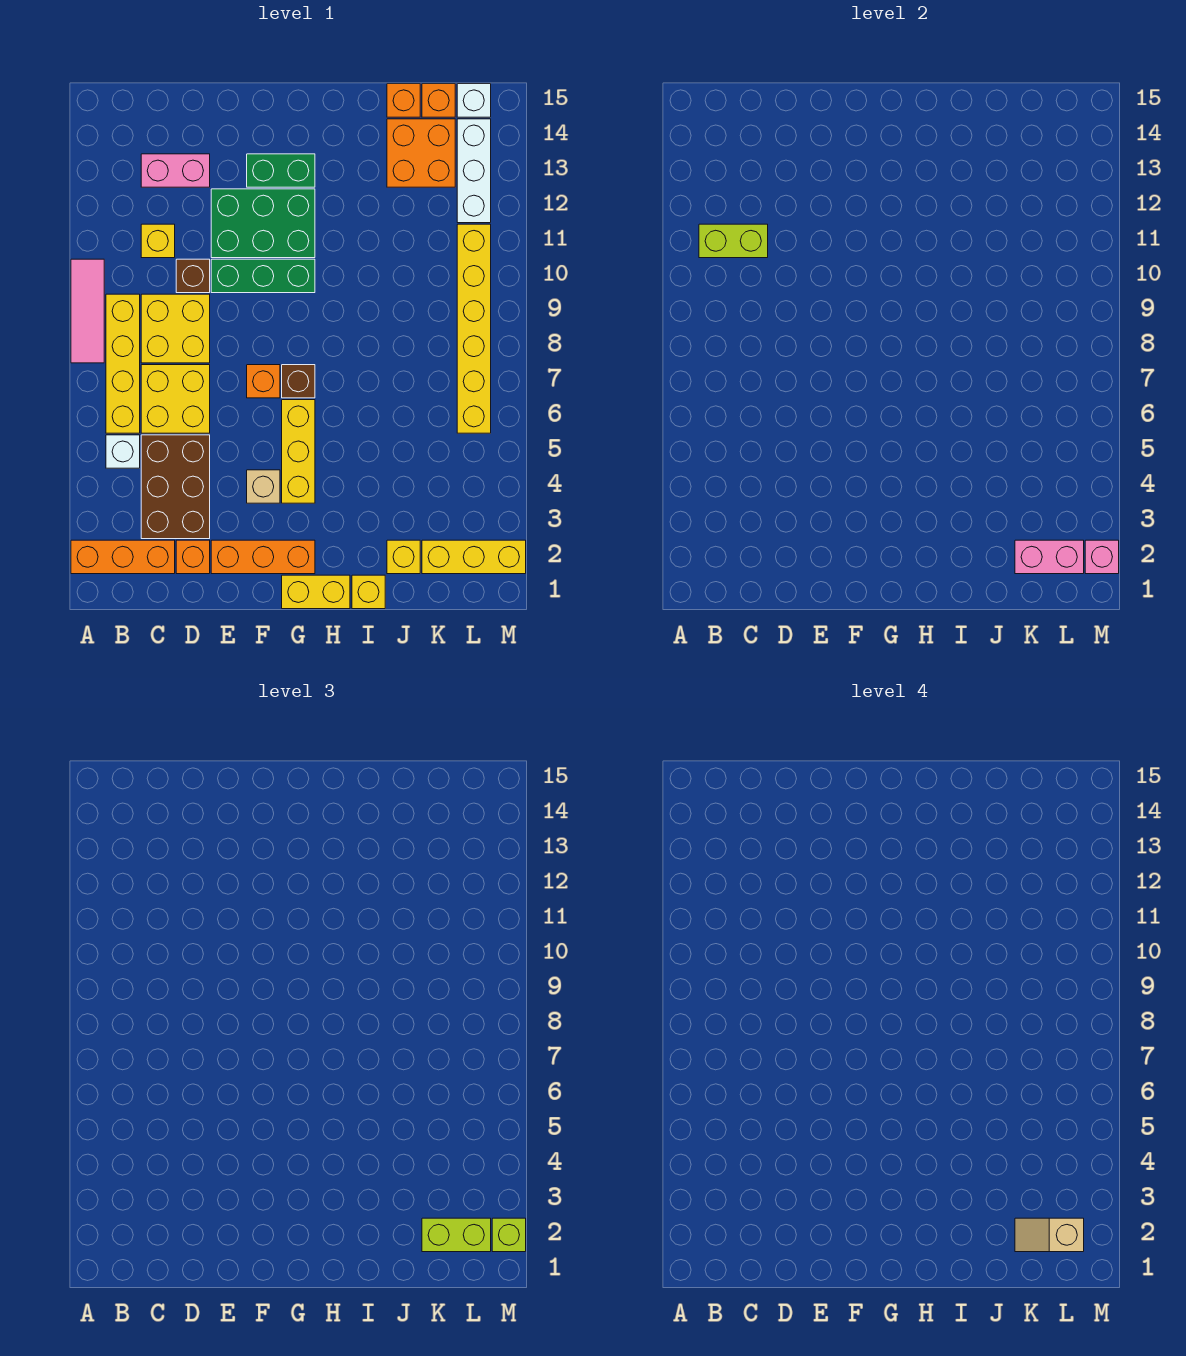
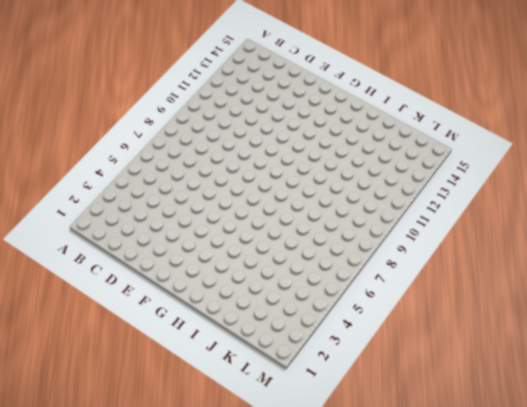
none -> orange 1x3 brick [71,540,175,574]
none -> pink 1x3 tile [71,259,104,363]
none -> white 1x1 brick [106,435,140,468]
none -> yellow 1x4 brick [106,294,140,433]

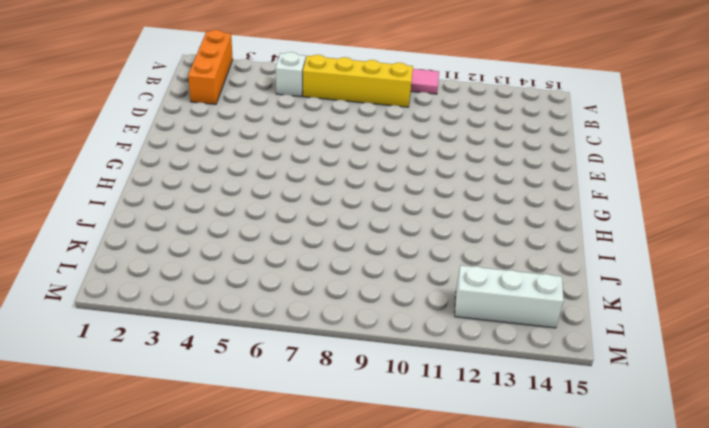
none -> brown 2x3 brick [141,435,210,539]
none -> yellow 2x2 brick [141,365,210,433]
none -> yellow 2x2 brick [141,294,210,363]
none -> yellow 1x1 brick [141,224,175,258]

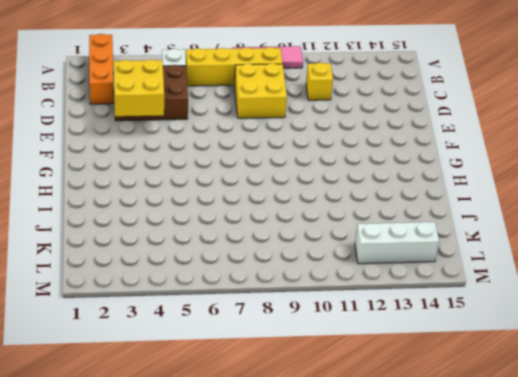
yellow 2x2 brick [114,60,164,116] -> yellow 2x2 brick moved to [141,365,210,433]
none -> pink 1x2 brick [141,154,210,187]
none -> orange 1x1 brick [176,540,210,574]
none -> brown 1x1 brick [176,259,210,293]
none -> orange 1x3 brick [211,540,315,574]

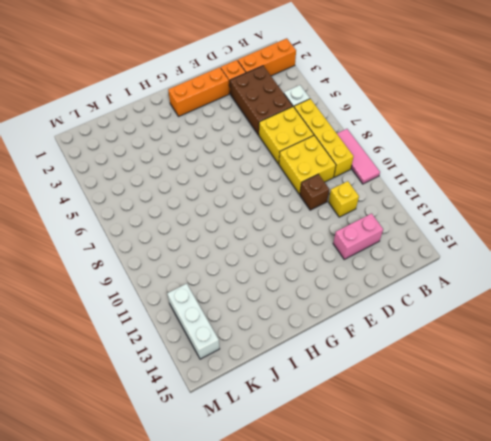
none -> green 1x3 brick [211,259,315,293]
none -> green 2x3 brick [211,189,315,258]
none -> tan 1x1 brick [247,470,280,503]
none -> orange 1x1 brick [247,365,280,398]

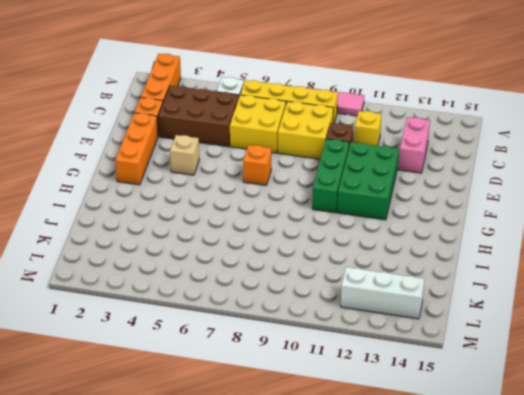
none -> green 1x2 brick [247,154,315,187]
none -> yellow 1x2 brick [282,575,350,609]
none -> yellow 1x3 brick [282,400,315,503]
none -> brown 1x1 brick [282,365,315,398]

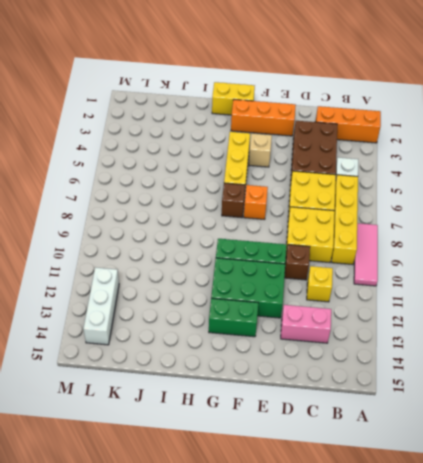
none -> orange 1x1 brick [176,540,210,574]
none -> yellow 1x1 brick [352,575,385,609]
none -> yellow 1x1 brick [387,540,420,574]
none -> orange 2x2 brick [387,119,455,187]

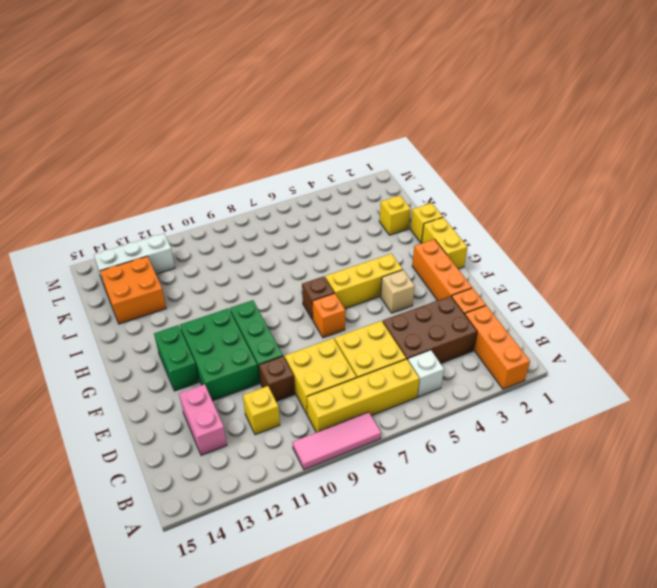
none -> orange 1x1 brick [387,84,420,117]
none -> yellow 1x3 brick [422,540,526,574]
none -> orange 1x1 brick [422,84,455,117]
none -> yellow 1x6 brick [457,224,491,433]

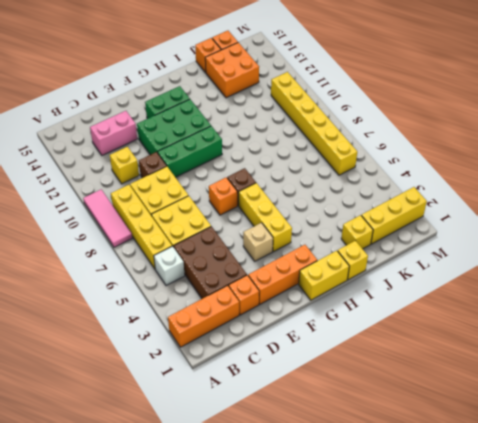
none -> white 1x3 brick [457,119,491,223]
none -> white 1x1 brick [457,84,491,117]
none -> lime 1x2 brick [699,224,768,258]
none -> pink 1x2 brick [1015,540,1084,574]

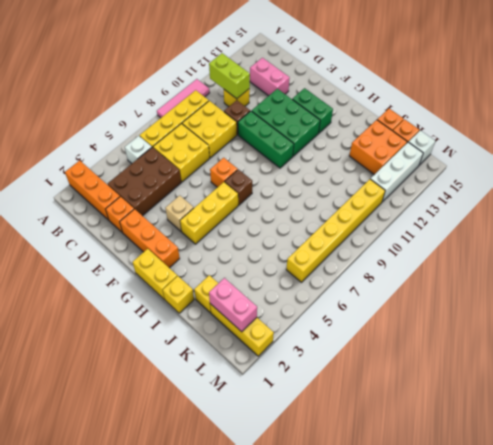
none -> pink 1x1 brick [1085,540,1119,574]
none -> lime 1x2 brick [422,1218,491,1252]
none -> lime 1x1 brick [492,1218,526,1252]
none -> tan 1x2 slope [1015,1218,1084,1252]

